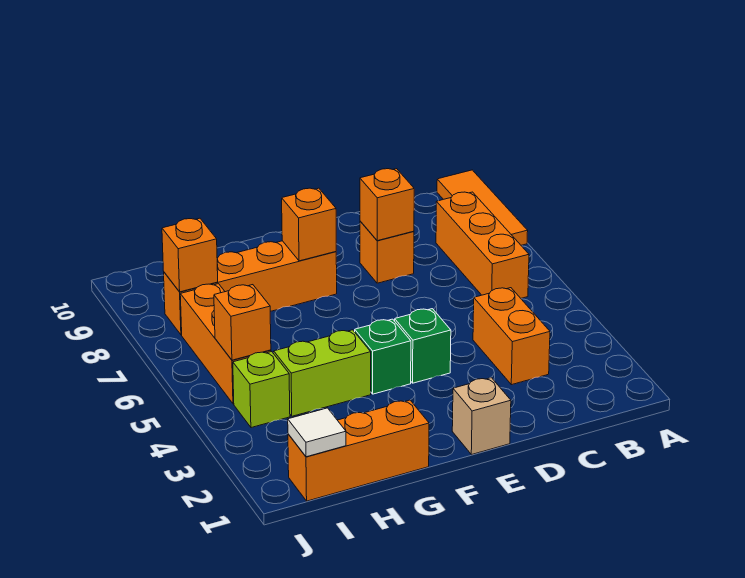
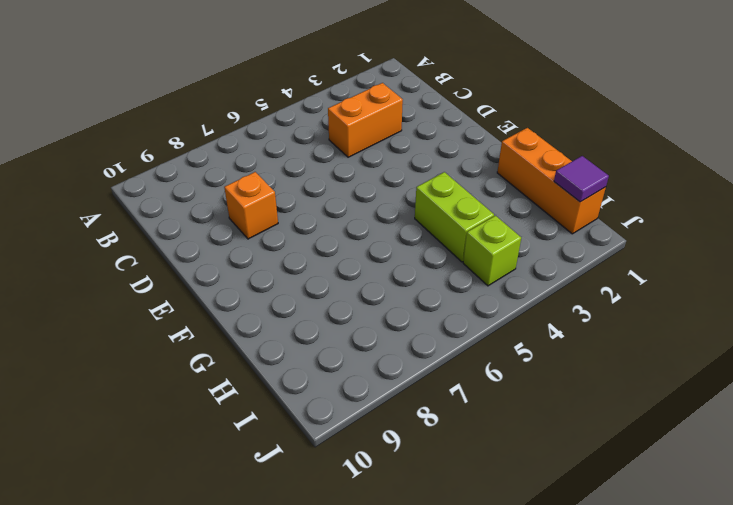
purple 1x1 tile [554,156,609,202] -> white 1x1 tile [288,408,346,457]
none -> orange 1x3 tile [437,170,528,245]
none -> orange 1x3 brick [436,192,529,298]
none -> tan 1x1 brick [452,378,511,455]

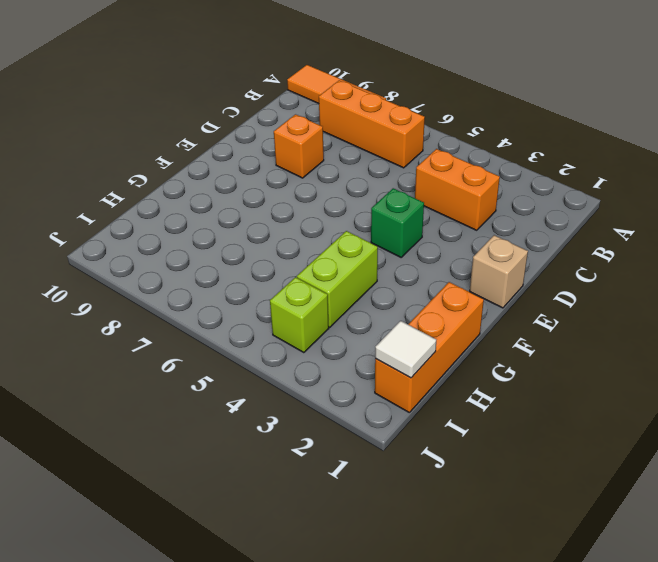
none -> green 1x1 brick [355,319,411,394]
none -> orange 1x4 brick [164,241,337,335]
none -> orange 1x3 brick [180,284,271,404]

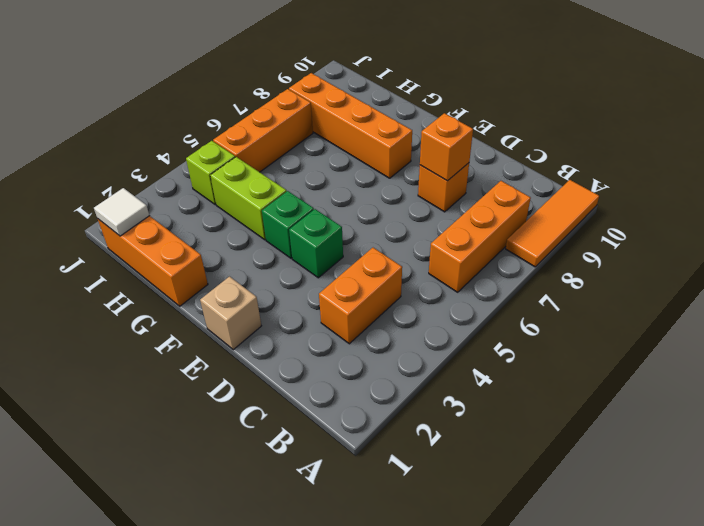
none -> orange 1x1 brick [282,188,336,261]
none -> orange 1x1 brick [214,285,271,360]
none -> orange 1x1 brick [162,218,218,292]

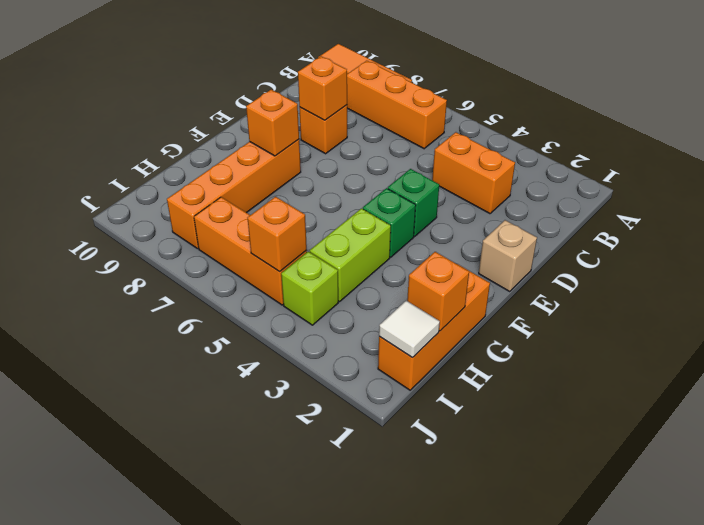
orange 1x1 brick [407,252,469,331] -> orange 1x1 brick moved to [162,218,218,292]

